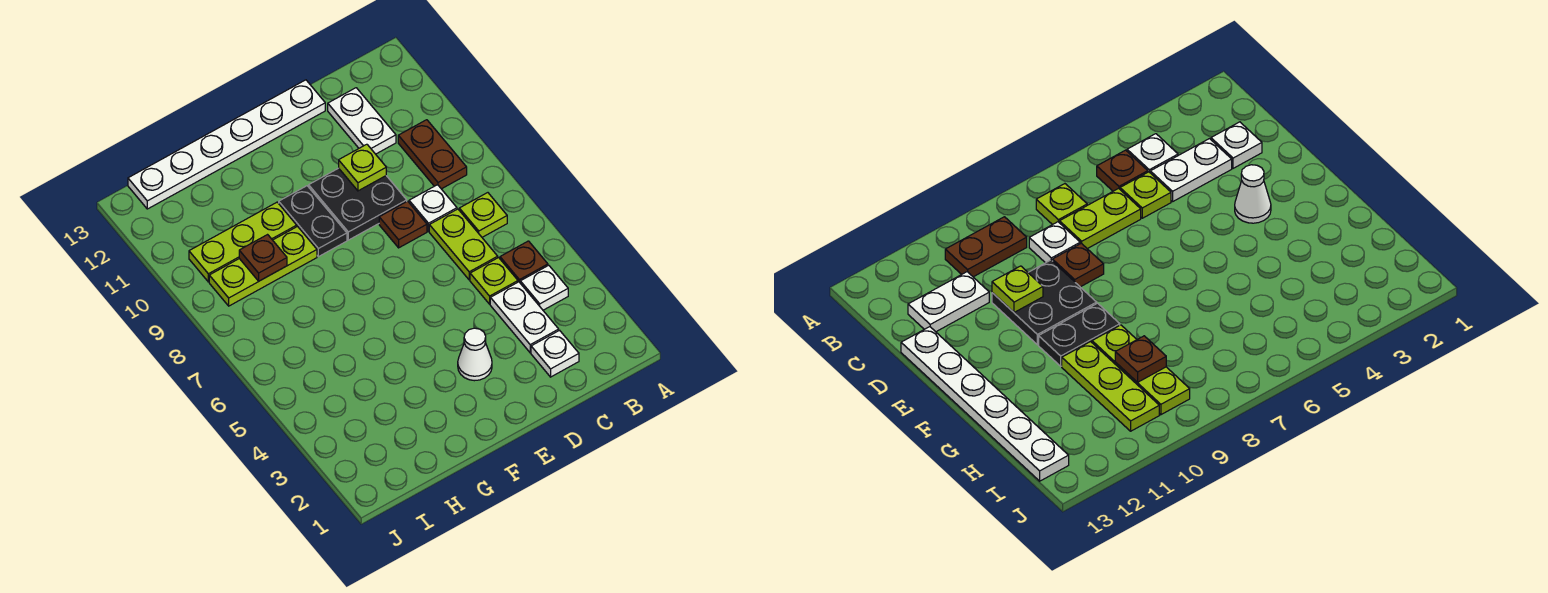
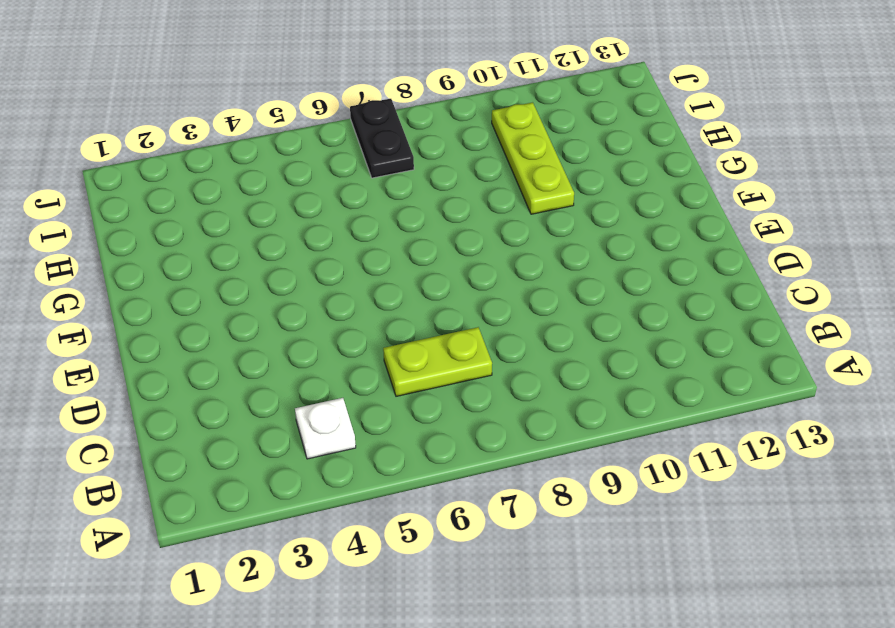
black 1x2 plate [350,99,414,178] -> black 1x2 plate turned to [279,186,347,257]
none -> brown 1x1 plate [500,241,548,282]
none -> lime 1x1 plate [459,193,507,237]
none -> brown 1x2 plate [398,120,467,189]

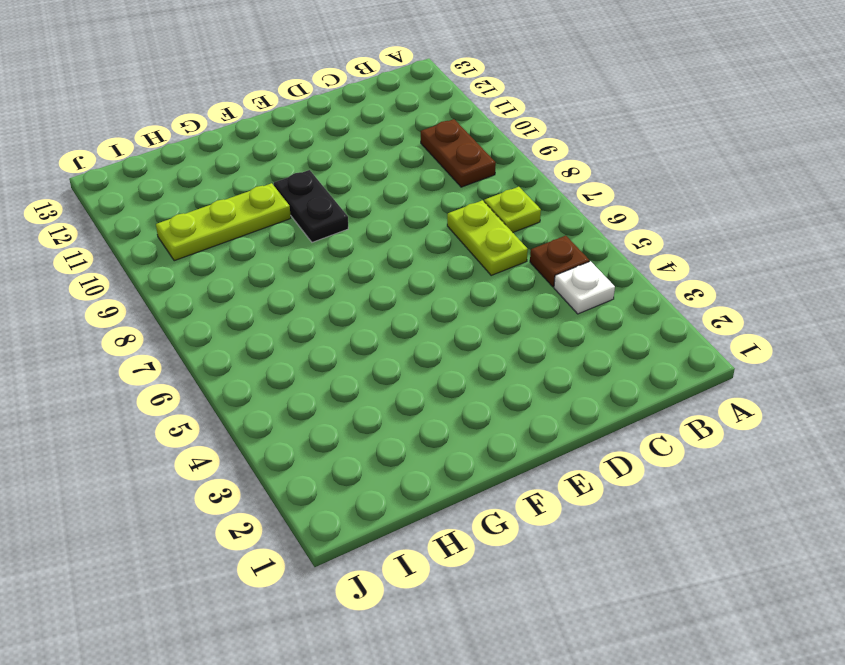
none -> white 1x1 plate [531,330,579,377]
none -> white 1x2 plate [490,282,559,353]
none -> lime 1x1 plate [470,258,518,304]

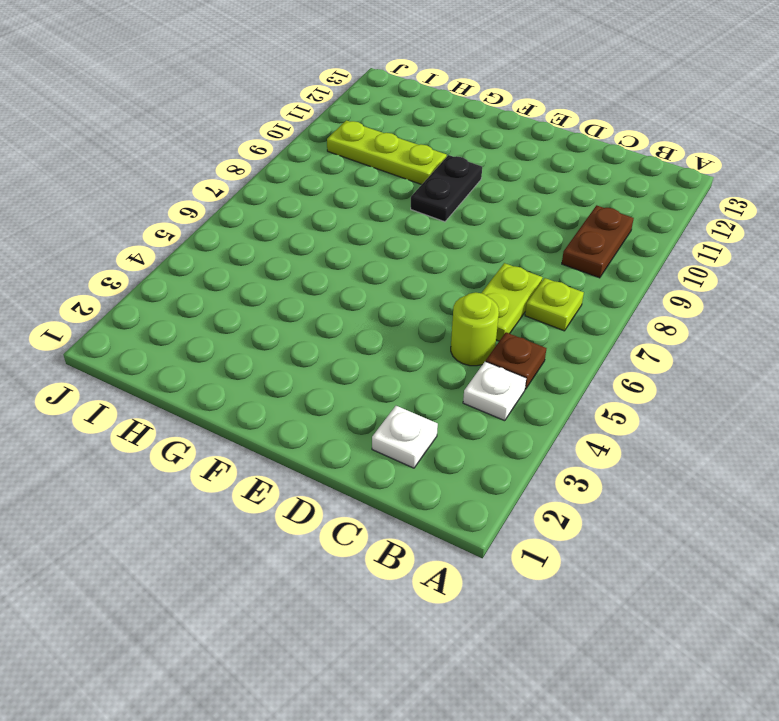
lime 1x1 round brick [451,292,499,366] -> lime 1x1 plate [470,258,518,304]
none -> white 1x2 plate [490,282,559,353]
none -> white 1x1 plate [409,185,457,231]
none -> white 1x2 plate [328,88,396,154]

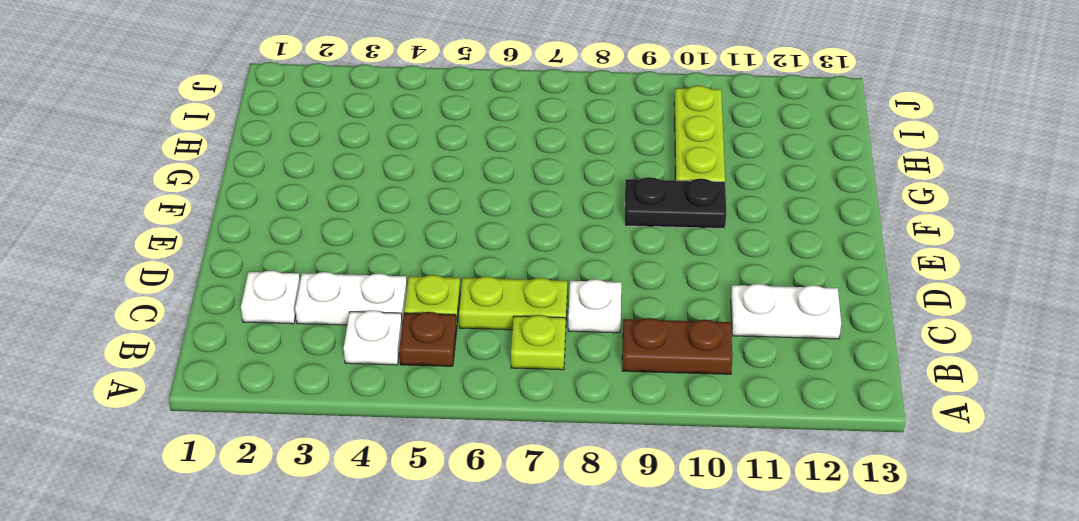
none -> brown 1x1 plate [379,201,427,248]
none -> black 2x2 plate [309,168,407,240]
none -> white 1x6 plate [128,80,325,209]

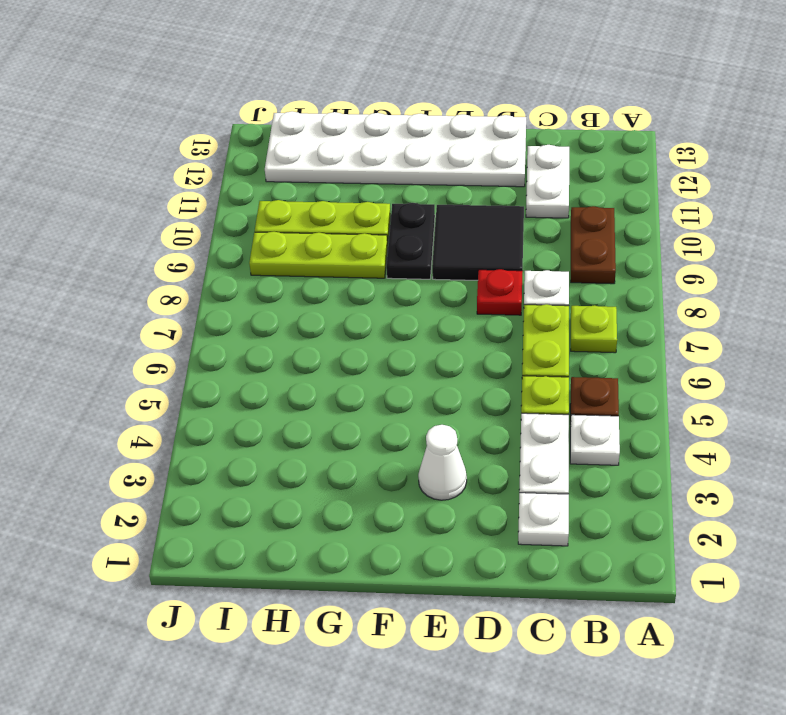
red 1x1 plate [477,269,523,315] -> brown 1x1 plate [379,201,427,248]
black 2x2 tile [432,205,524,280] -> black 2x2 plate [309,168,407,240]
white 2x6 plate [265,111,526,187] -> white 1x6 plate [128,80,325,209]
none -> lime 1x1 plate [339,144,386,191]
none -> brown 1x1 plate [239,235,287,281]

